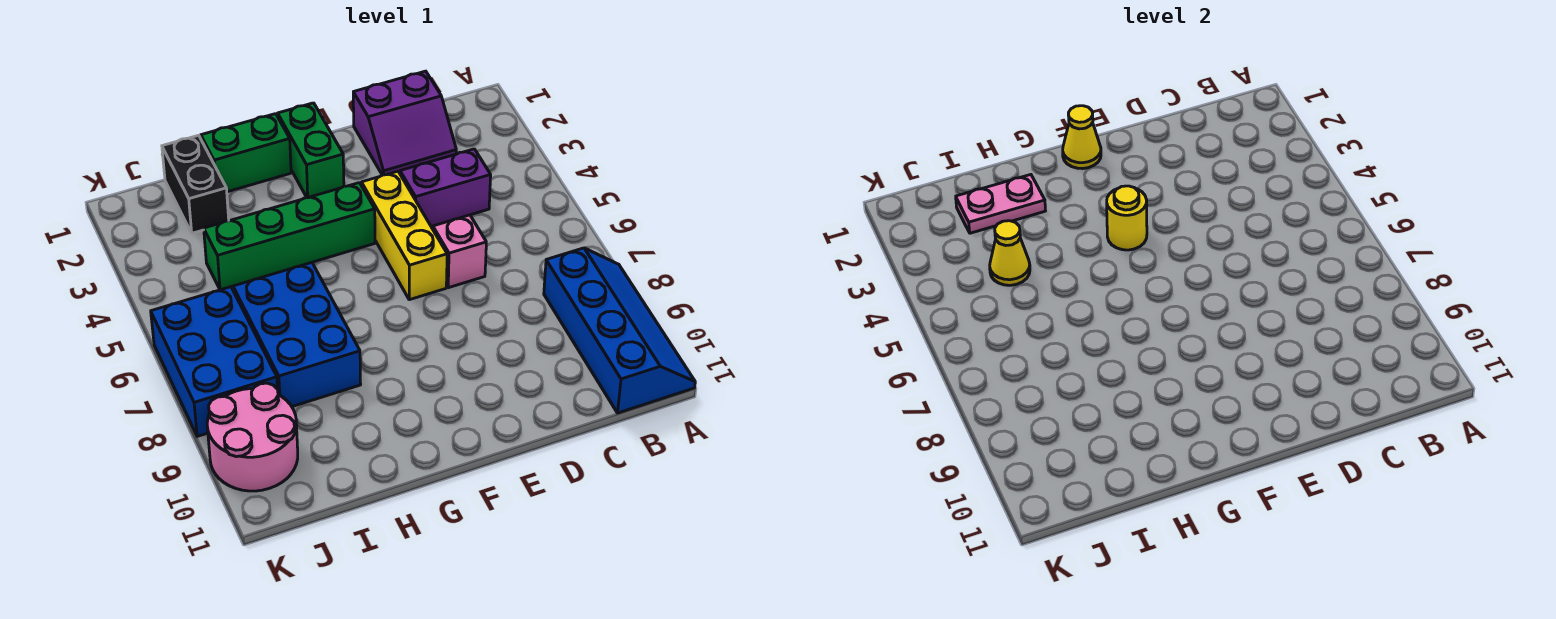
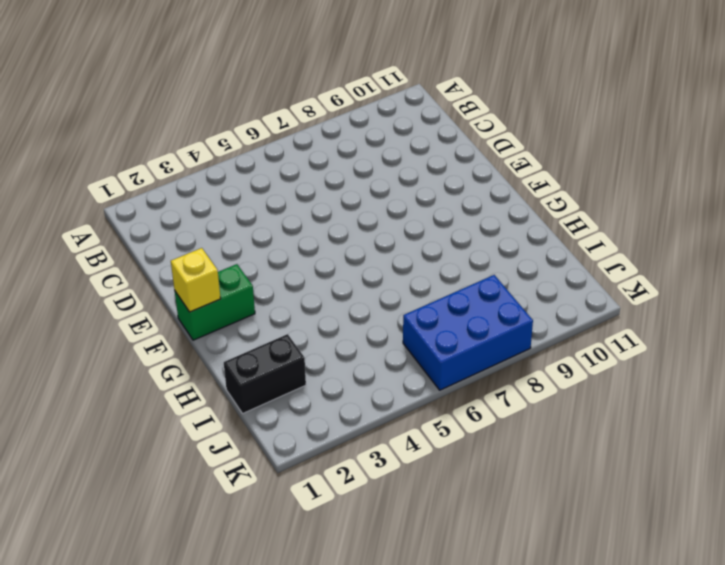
yellow 1x1 brick [171,248,221,312] -> yellow 1x1 cone [1063,106,1101,169]
none -> blue 2x4 slope [544,248,695,413]
none -> purple 2x2 slope [353,71,456,175]
none -> purple 1x2 brick [400,149,491,227]

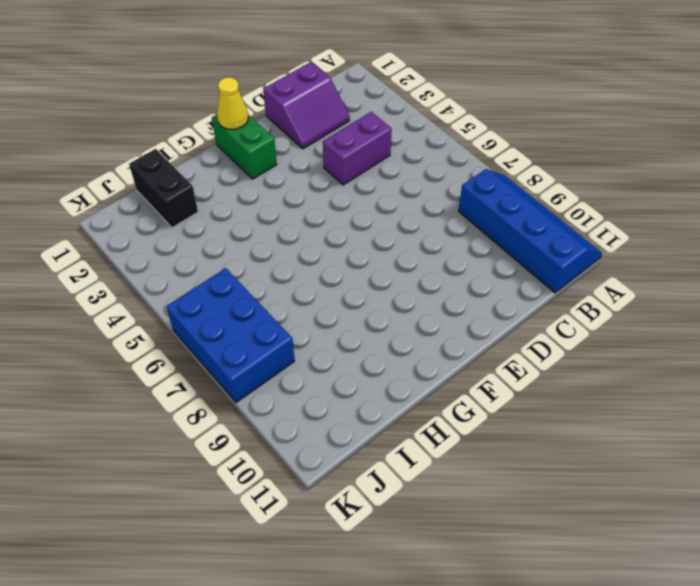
none -> pink 1x1 brick [433,215,486,288]
none -> yellow 1x3 brick [362,171,447,300]
none -> green 1x4 brick [204,183,375,290]

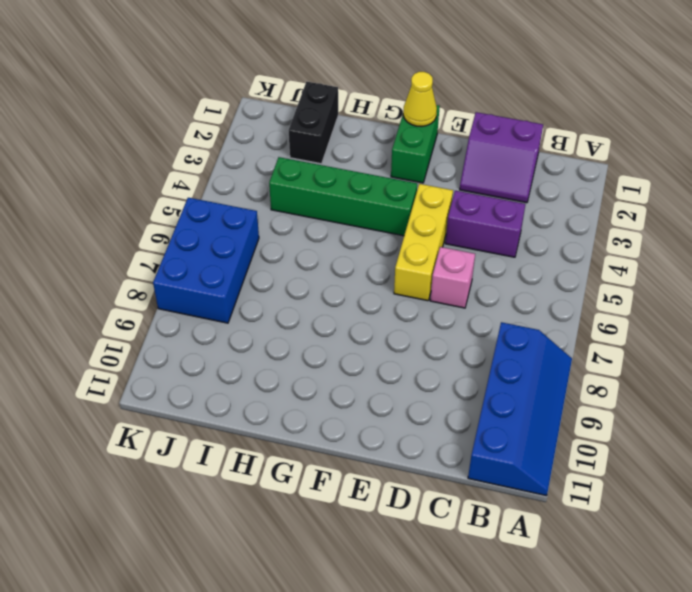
none -> green 1x2 brick [201,114,291,192]
none -> blue 2x3 brick [233,263,361,407]
none -> pink 2x2 round brick [207,383,298,491]

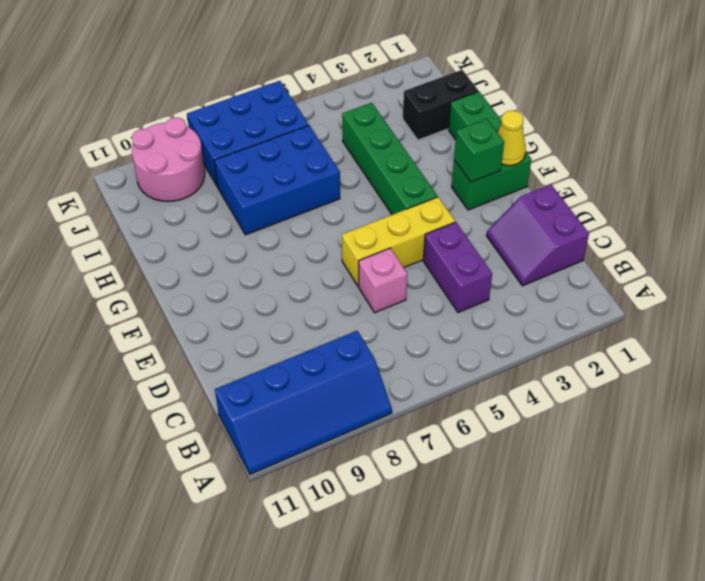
green 1x1 brick [454,119,504,182] -> none
none -> yellow 1x1 round brick [1107,186,1147,250]
none -> pink 1x2 plate [956,175,1045,233]
none -> yellow 1x1 cone [990,221,1030,285]

